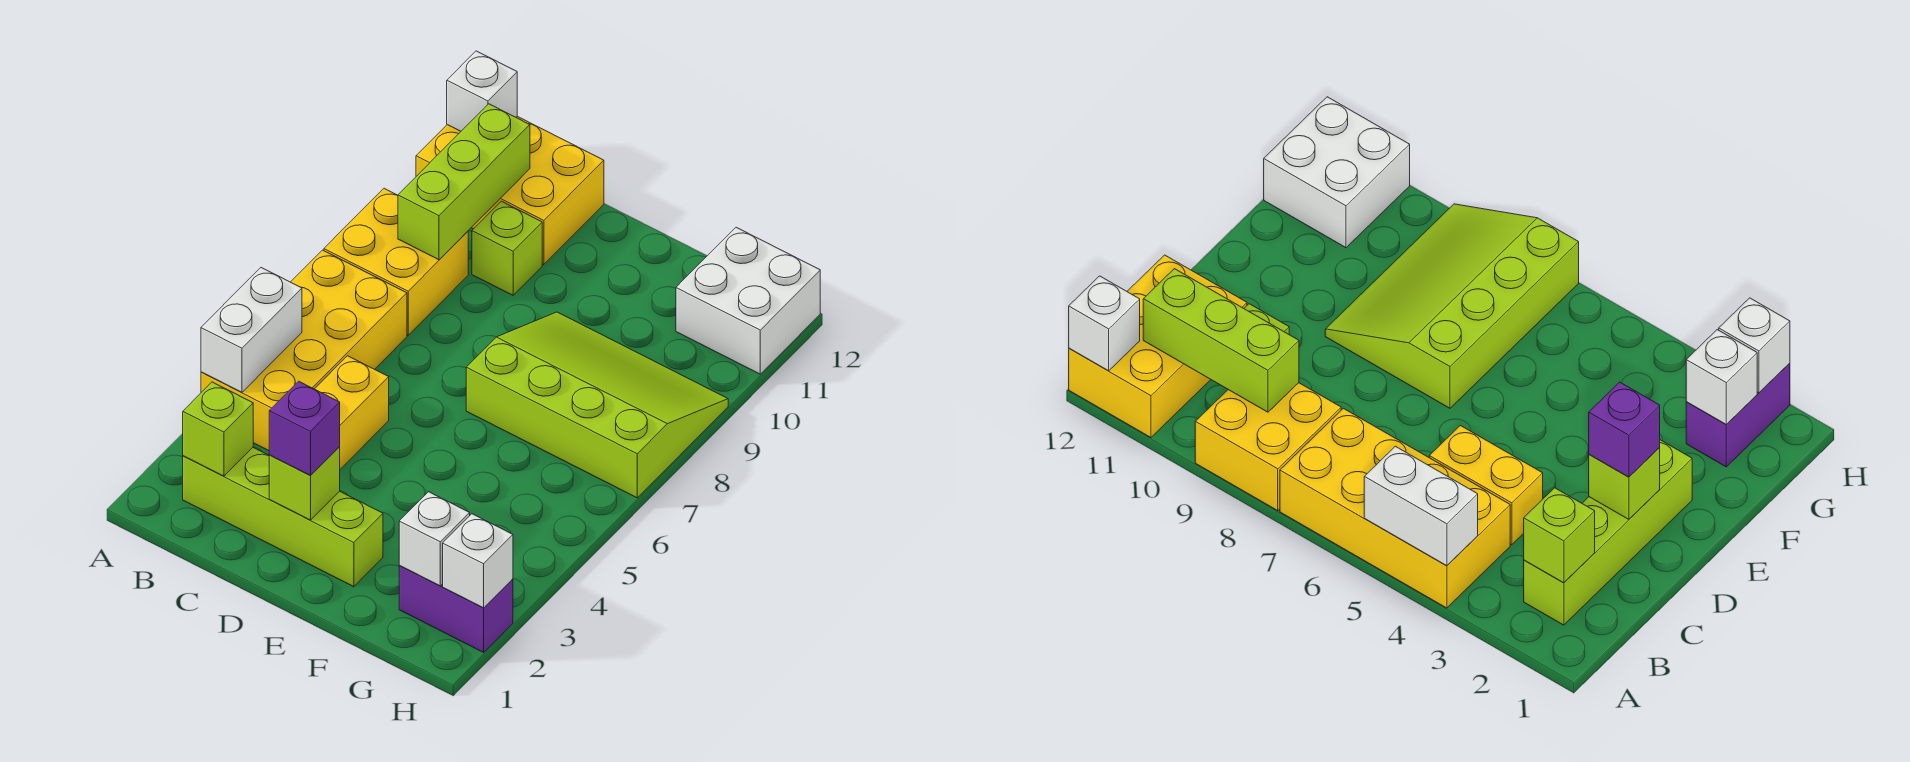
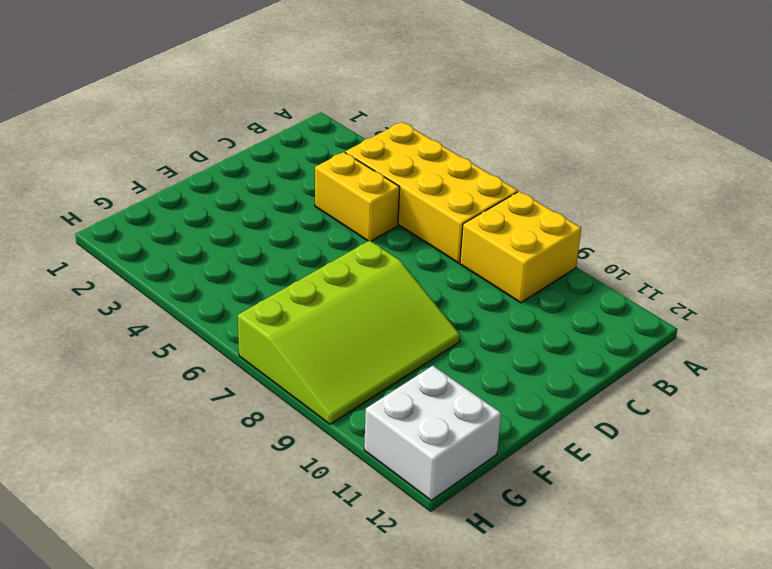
none -> yellow 2x3 brick [416,116,604,265]
none -> lime 1x4 brick [183,448,383,587]
none -> lime 1x1 brick [472,201,542,295]

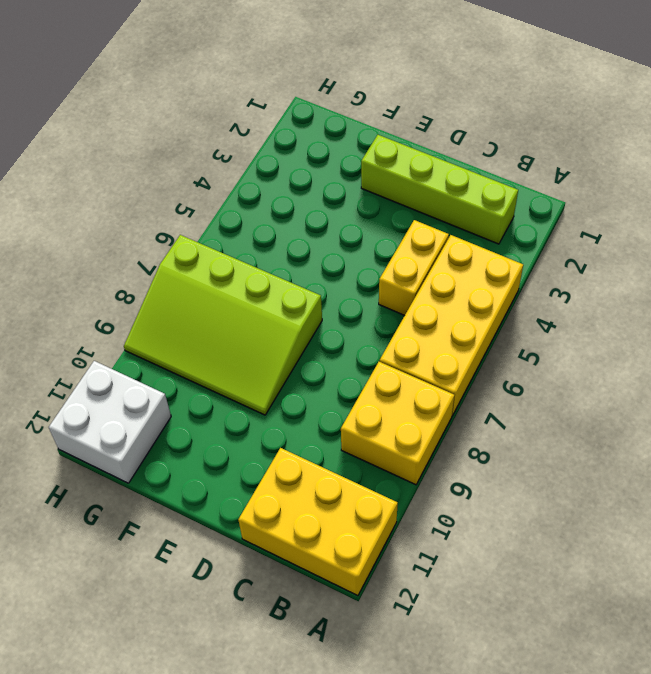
none -> lime 1x1 brick [472,201,542,295]
none -> purple 1x2 brick [399,566,513,652]
none -> white 1x2 brick [201,268,302,392]

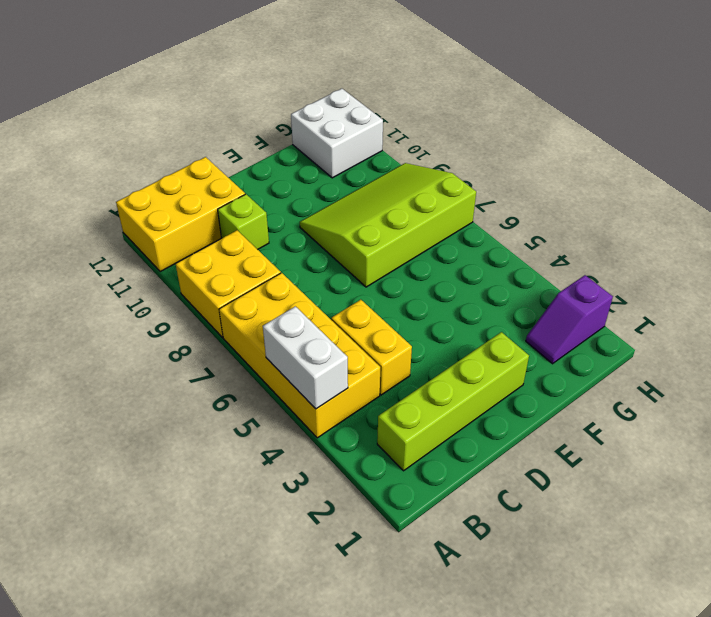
purple 1x2 slope [526,275,613,364] -> purple 1x2 brick [399,566,513,652]
none -> white 1x1 brick [447,51,517,131]
none -> lime 1x1 brick [183,382,253,476]
none -> lime 1x3 brick [398,104,530,260]

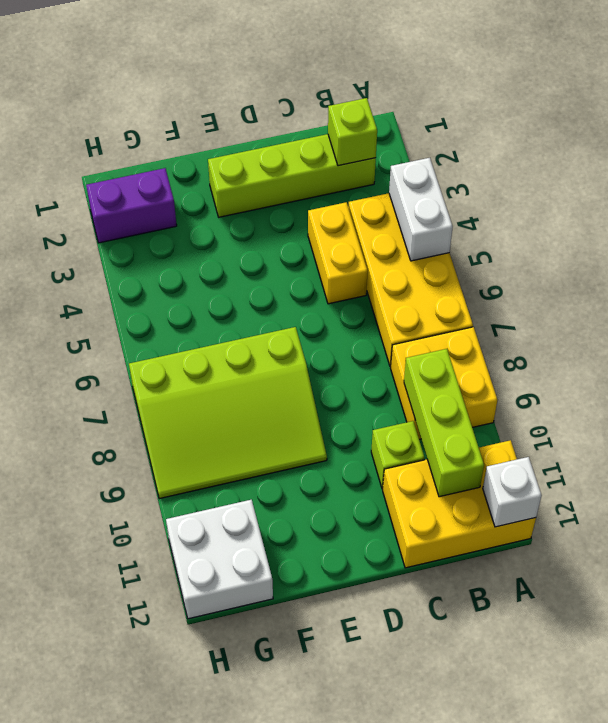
none -> lime 1x1 brick [269,447,340,520]
none -> white 1x1 brick [399,492,470,586]
none -> white 1x1 brick [443,514,513,608]

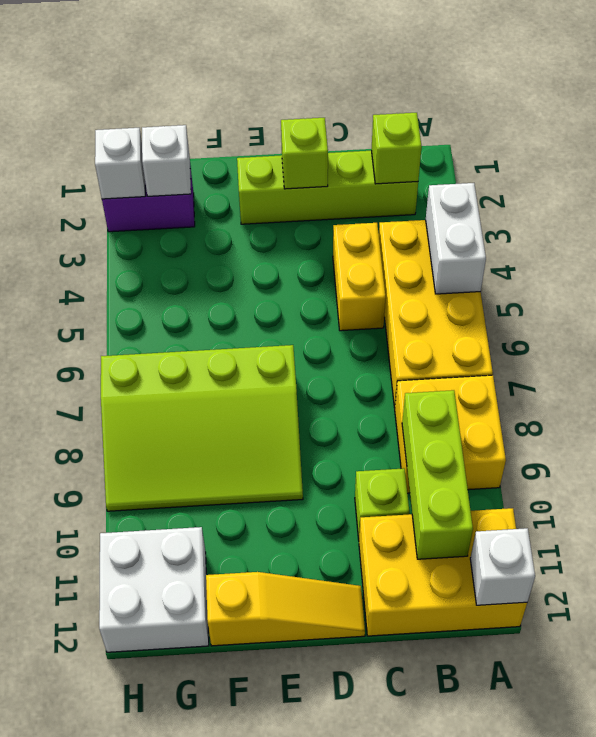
yellow 1x3 slope [206,572,365,646] -> none
none -> purple 1x1 brick [269,381,340,475]

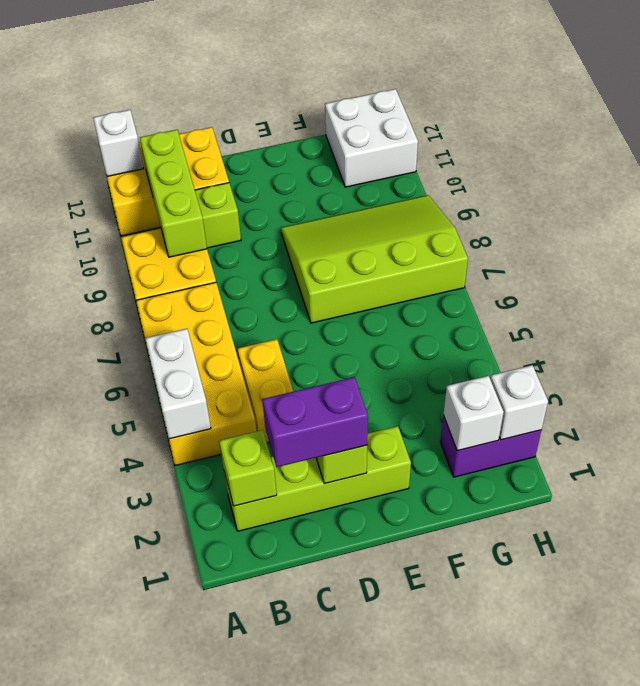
purple 1x2 brick [262,377,368,467] -> purple 1x1 brick [269,381,340,475]

